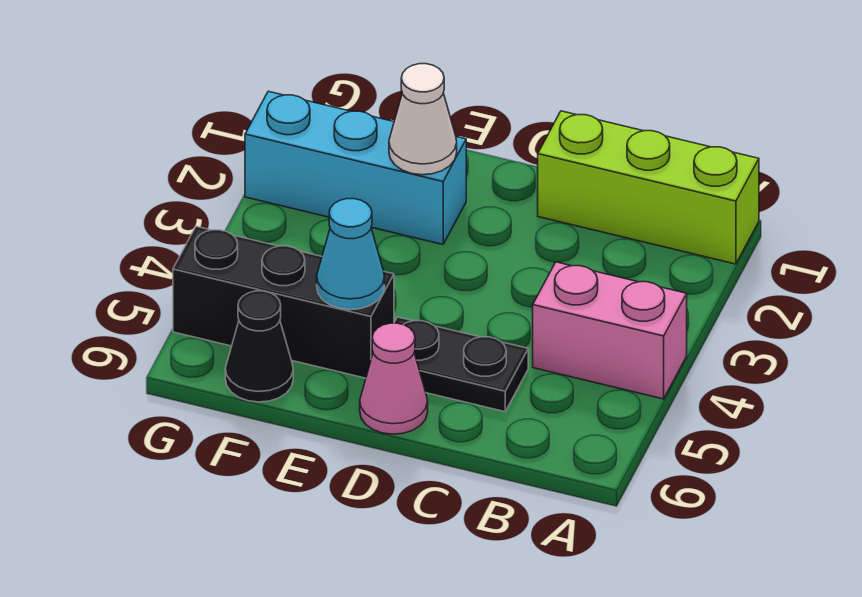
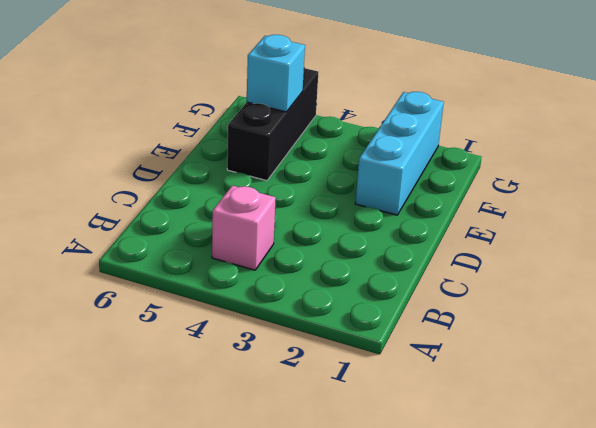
pink 1x1 brick [212,186,276,270] -> pink 1x2 brick [533,262,687,399]
cyan 1x1 brick [247,35,305,112] -> none
none -> lime 1x3 brick [538,111,759,264]
none -> black 1x2 plate [394,317,528,412]

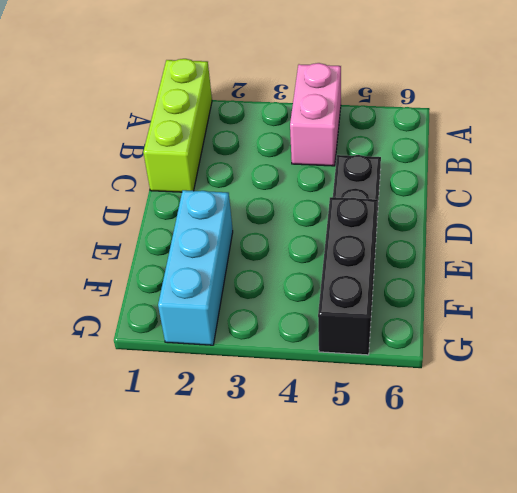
none -> pink 1x1 cone [360,323,428,434]
none -> black 1x1 cone [225,291,293,402]

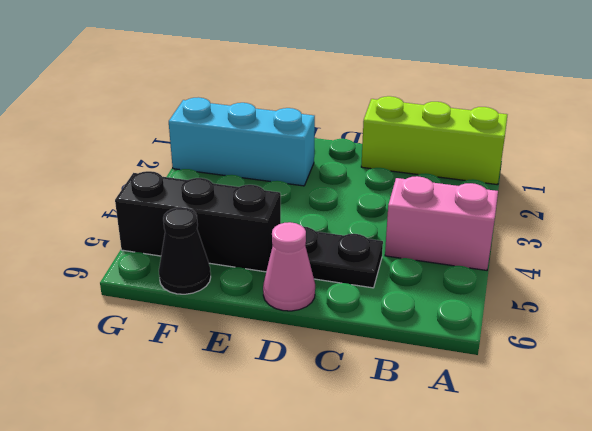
none -> white 1x1 cone [389,64,457,175]
none -> cyan 1x1 cone [317,199,385,310]

